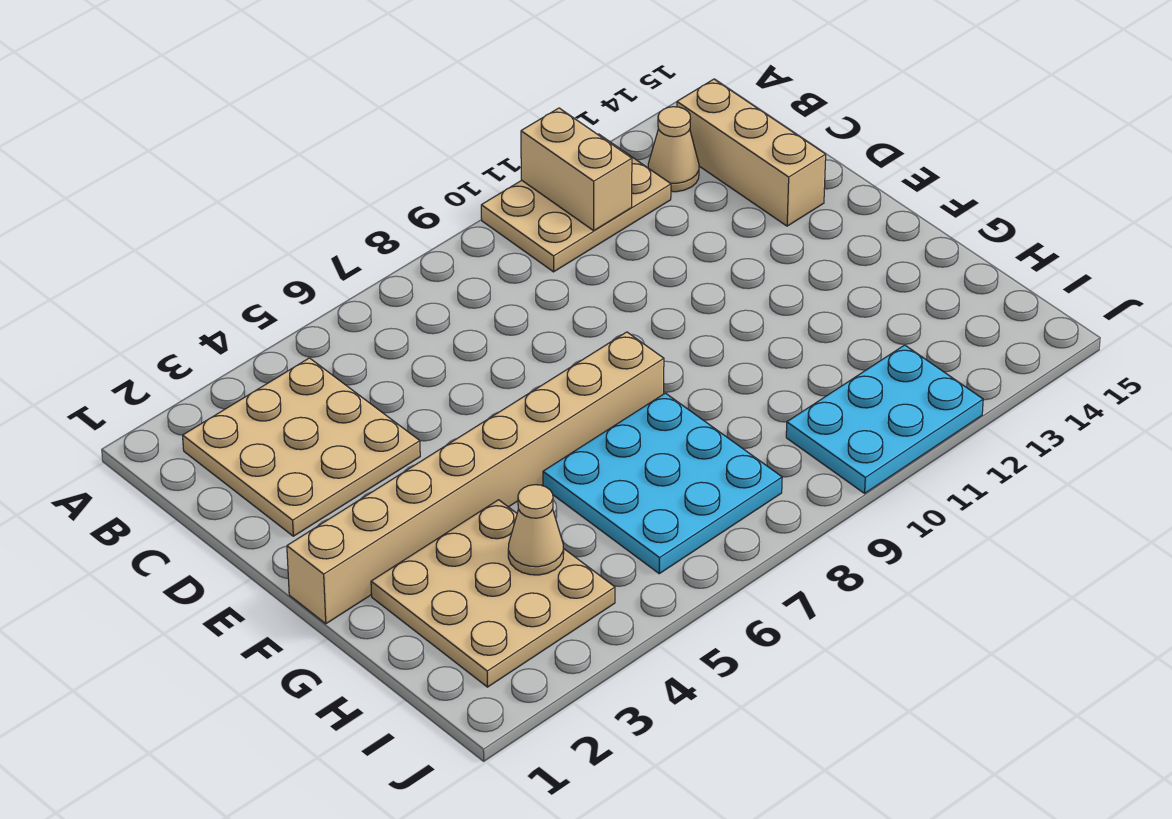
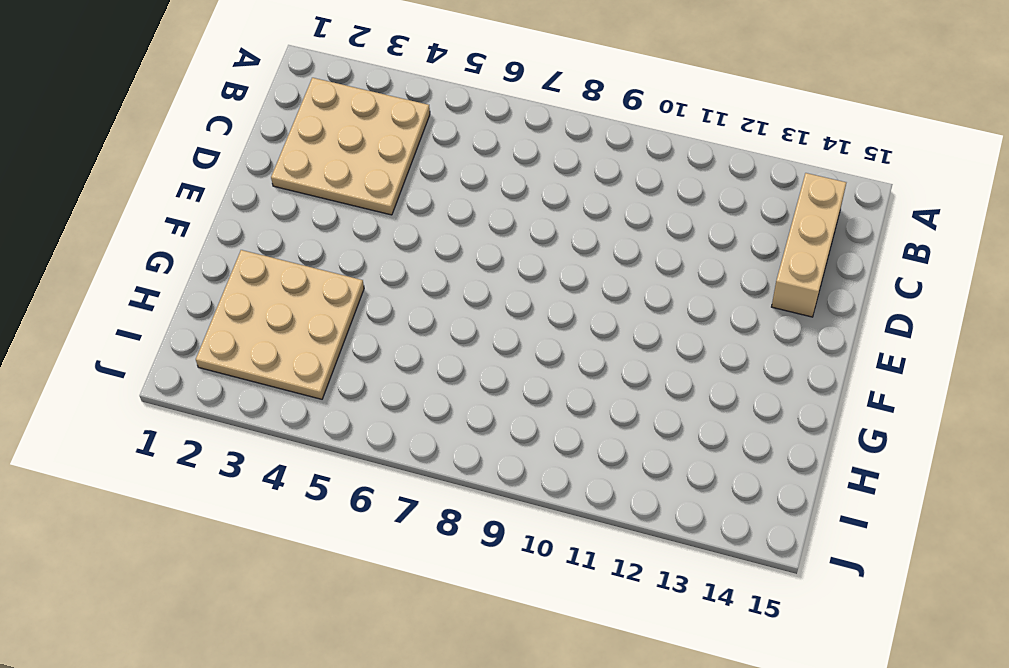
none -> tan 2x3 plate [481,134,671,272]
none -> tan 1x1 cone [648,107,699,192]

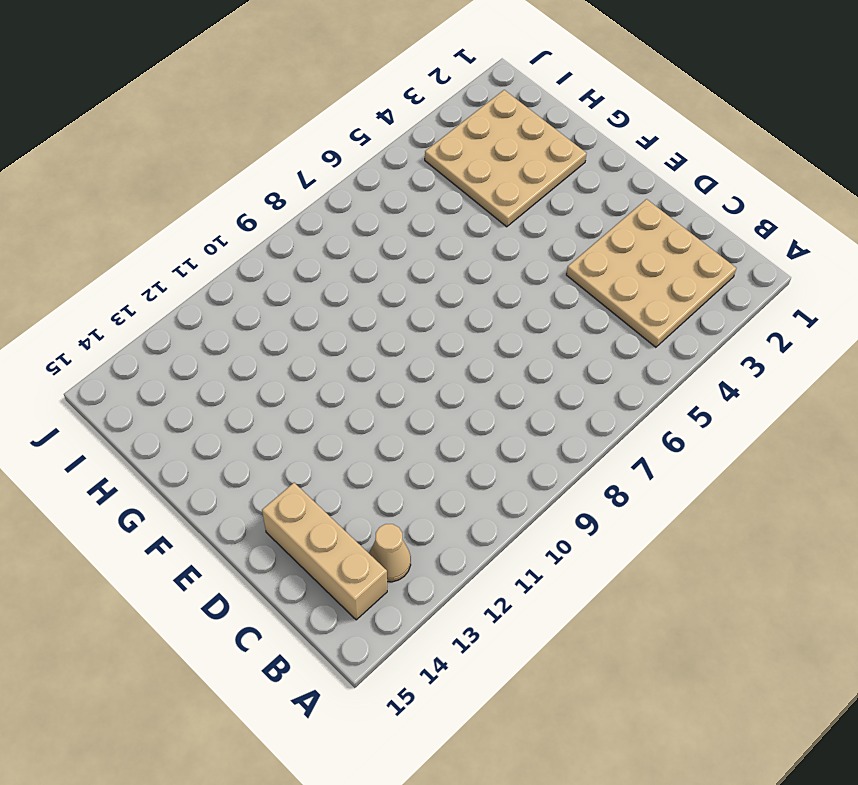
none -> tan 2x3 plate [481,134,671,272]
none -> tan 1x8 brick [287,332,664,624]

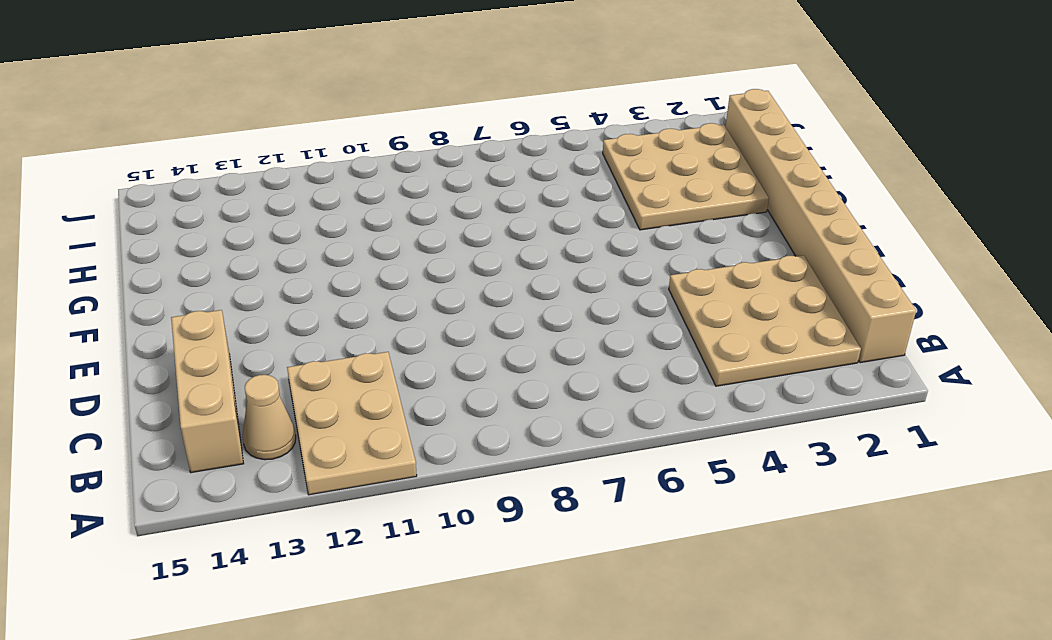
tan 2x3 plate [287,352,417,495] -> tan 2x3 plate turned to [481,134,671,272]
tan 1x8 brick [725,89,916,363] -> tan 1x8 brick turned to [287,332,664,624]
none -> cyan 3x3 plate [543,393,782,574]
none -> cyan 2x3 plate [786,345,983,493]

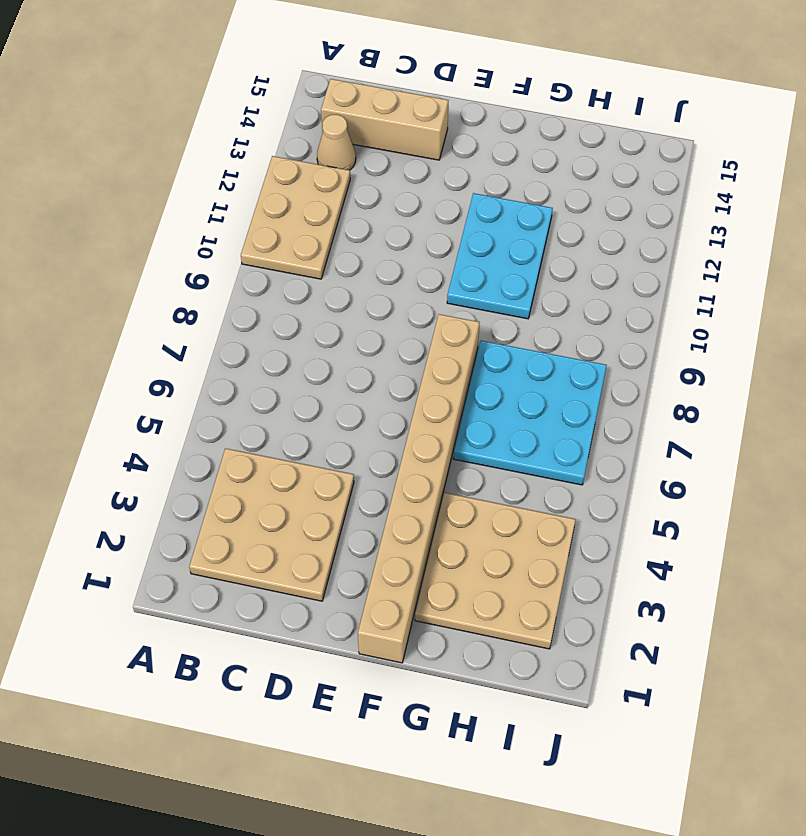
cyan 2x3 plate [447,193,553,319] -> cyan 2x3 plate moved to [786,345,983,493]
none -> tan 1x2 brick [521,108,632,231]
none -> tan 1x1 cone [508,485,564,575]

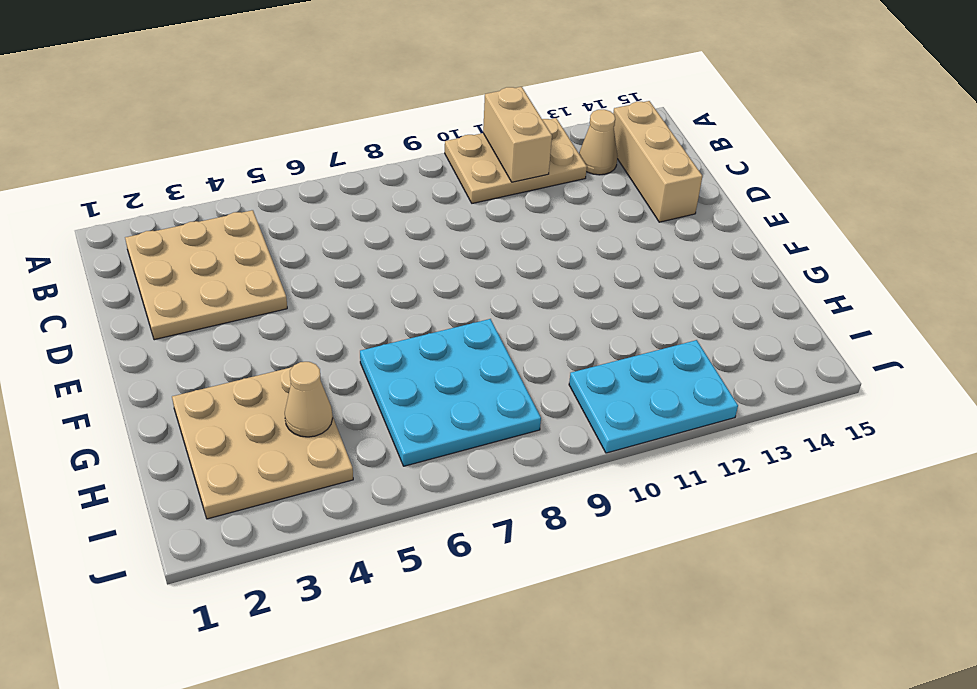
none -> tan 1x8 brick [287,332,664,624]

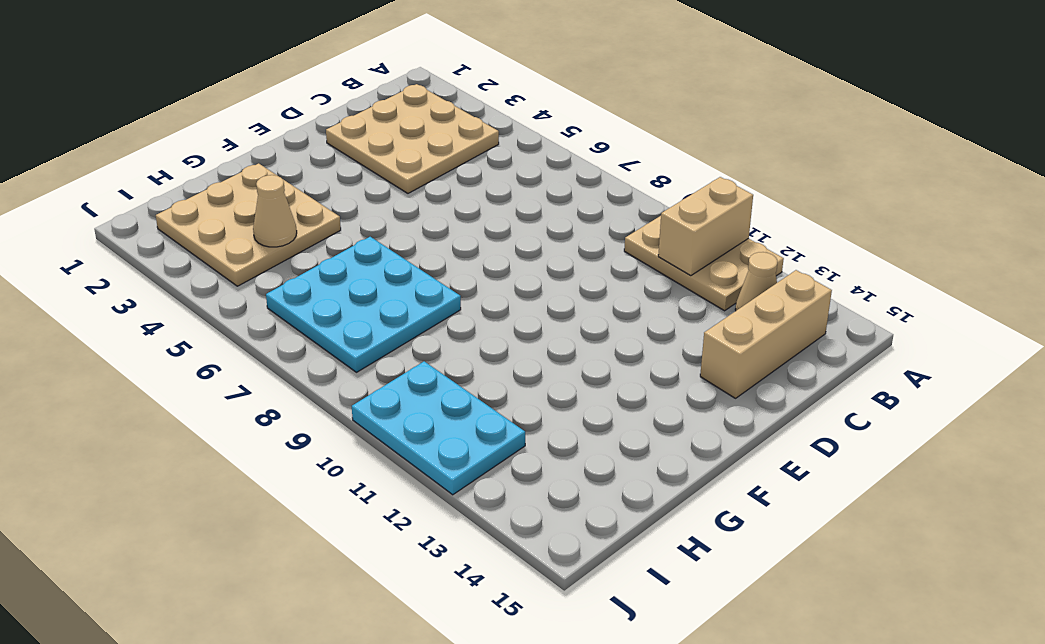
none -> tan 1x8 brick [287,332,664,624]

